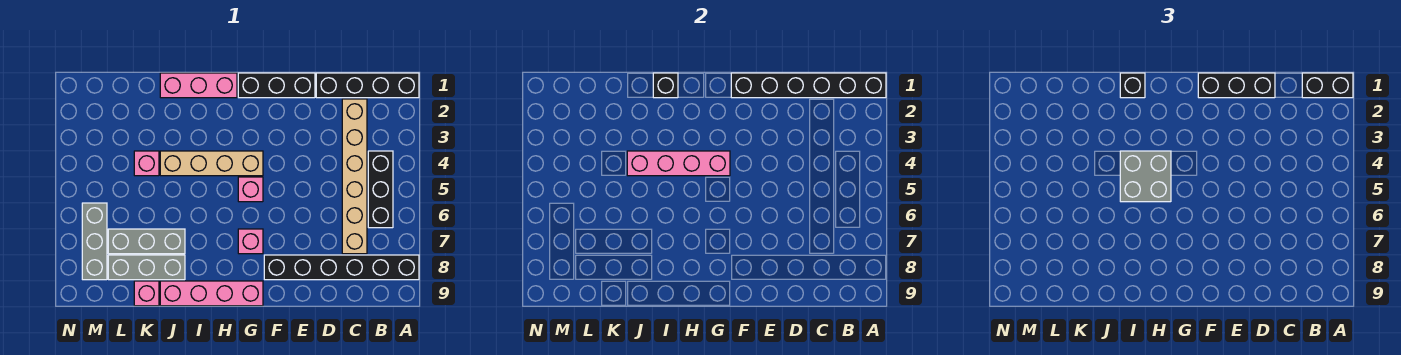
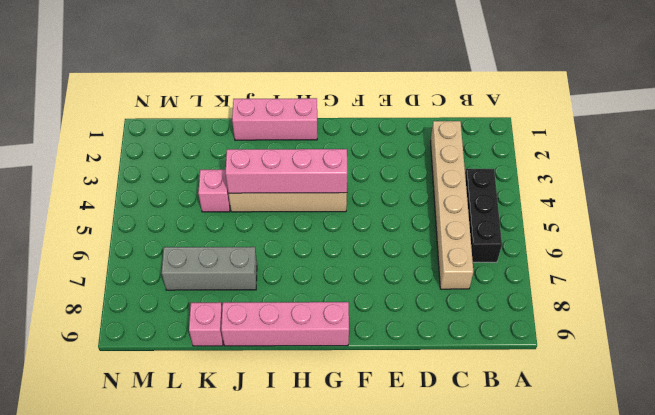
none -> black 1x4 brick [316,73,419,98]
none -> black 1x6 brick [264,255,419,280]
none -> black 1x3 brick [238,73,315,98]

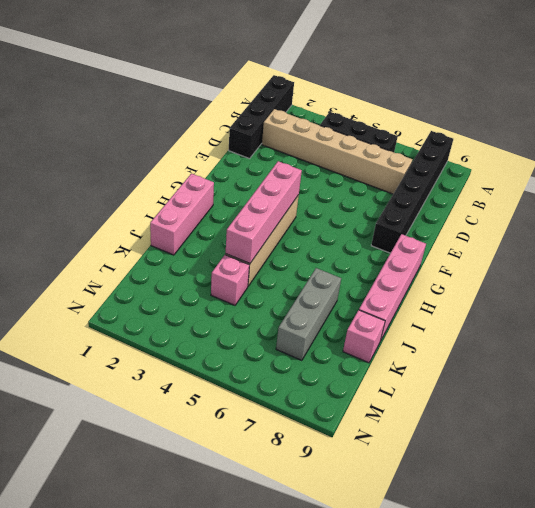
none -> black 1x3 brick [238,73,315,98]
none -> pink 1x1 brick [238,177,263,202]
none -> pink 1x1 brick [238,229,263,254]

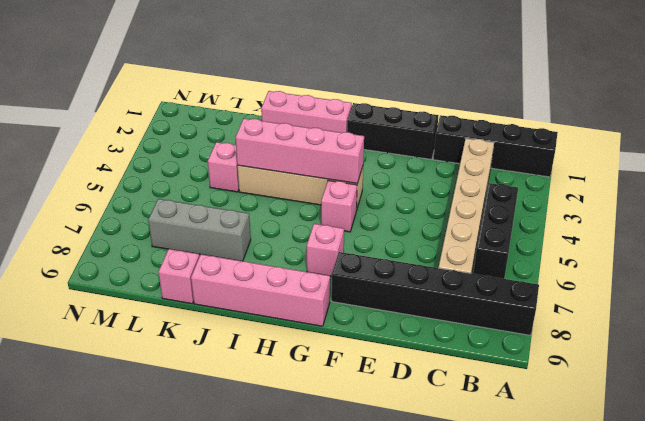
none -> grey 1x3 brick [108,255,185,280]
none -> grey 1x3 brick [82,203,107,280]
none -> black 1x6 brick [731,73,886,98]

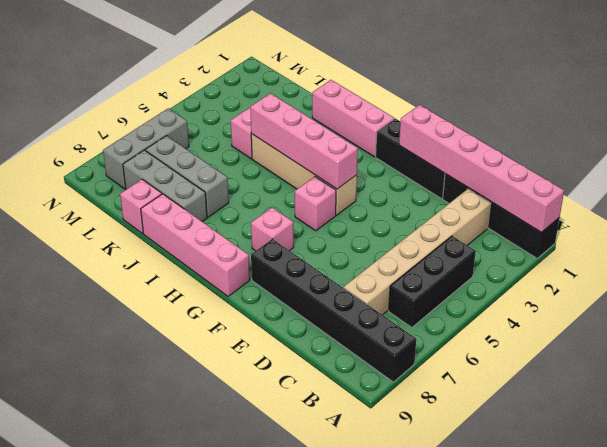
pink 1x6 brick [399,105,564,233] -> black 1x6 brick [731,73,886,98]
none -> black 1x1 brick [653,73,678,98]
none -> black 1x2 brick [1302,73,1353,98]
none -> black 1x3 brick [1198,73,1275,98]

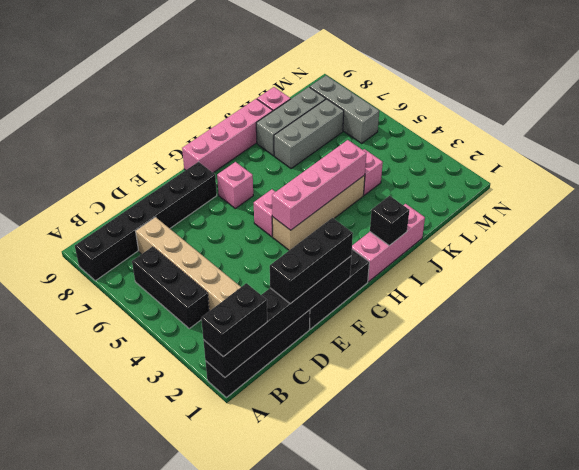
none -> grey 2x2 brick [1120,151,1171,202]
none -> black 1x1 brick [1120,73,1145,98]

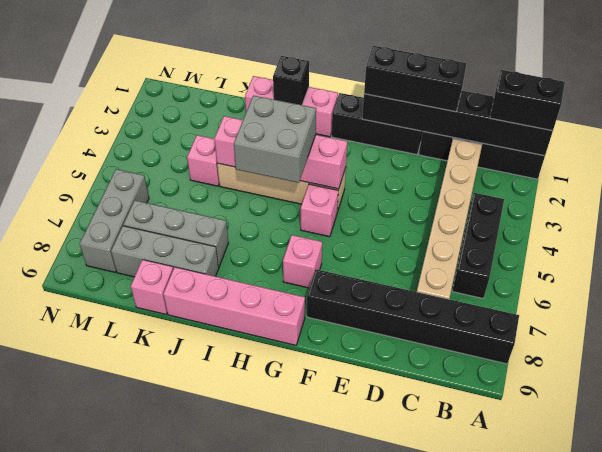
none -> black 1x1 brick [1120,73,1145,98]

